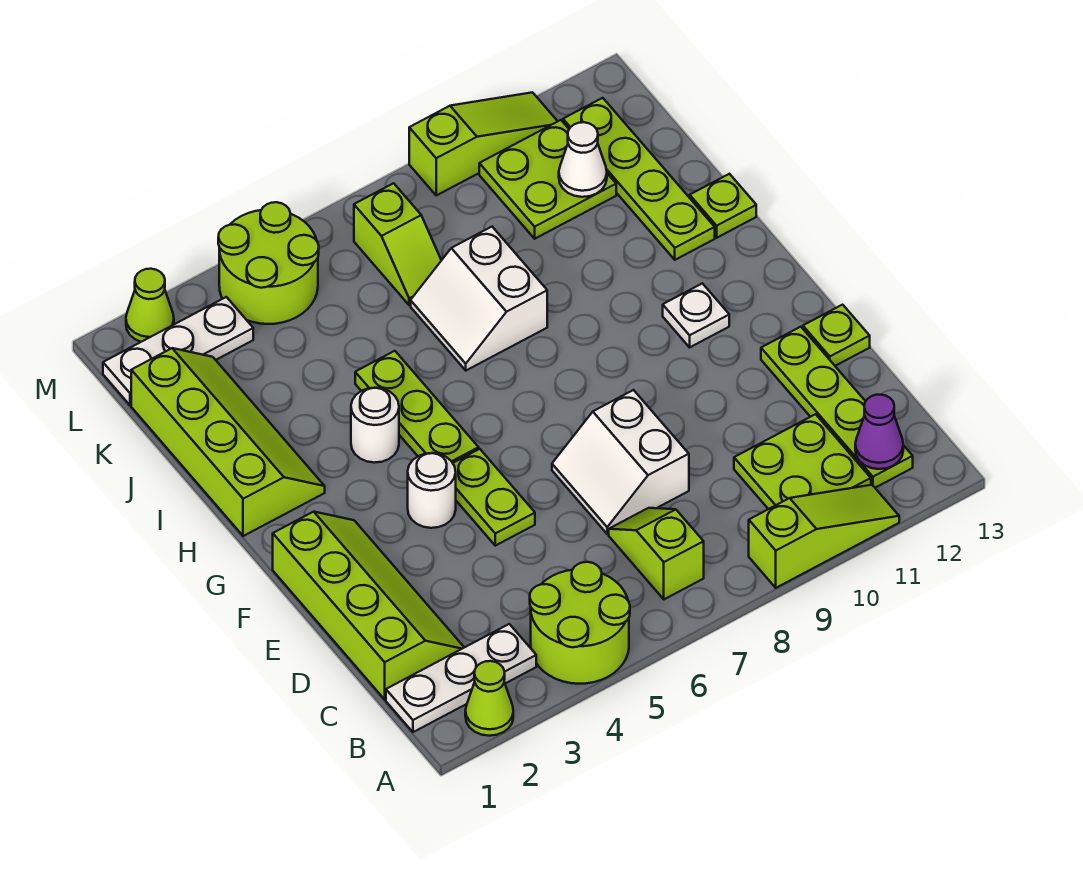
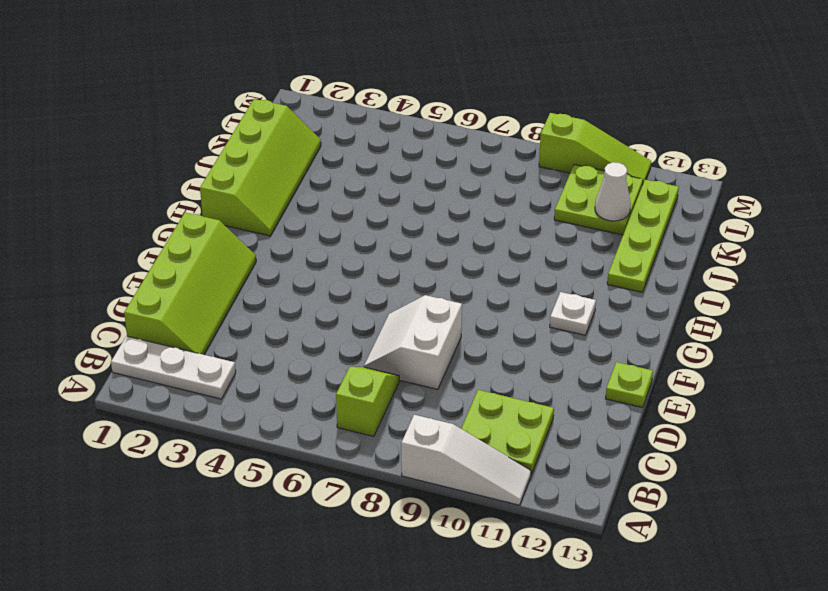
white 1x3 slope [401,415,531,505] -> lime 1x3 slope [749,485,899,588]
none -> lime 1x1 cone [465,661,513,736]
none -> lime 2x2 round brick [530,562,630,684]
none -> lime 1x4 plate [761,327,913,488]

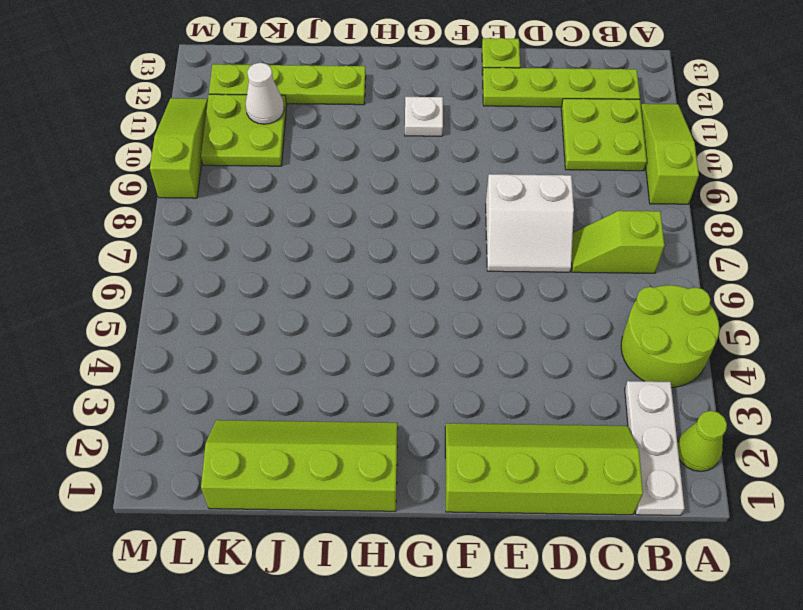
none -> lime 1x2 plate [453,449,535,546]
none -> white 1x1 round brick [408,453,456,528]
none -> lime 1x3 plate [355,351,479,463]

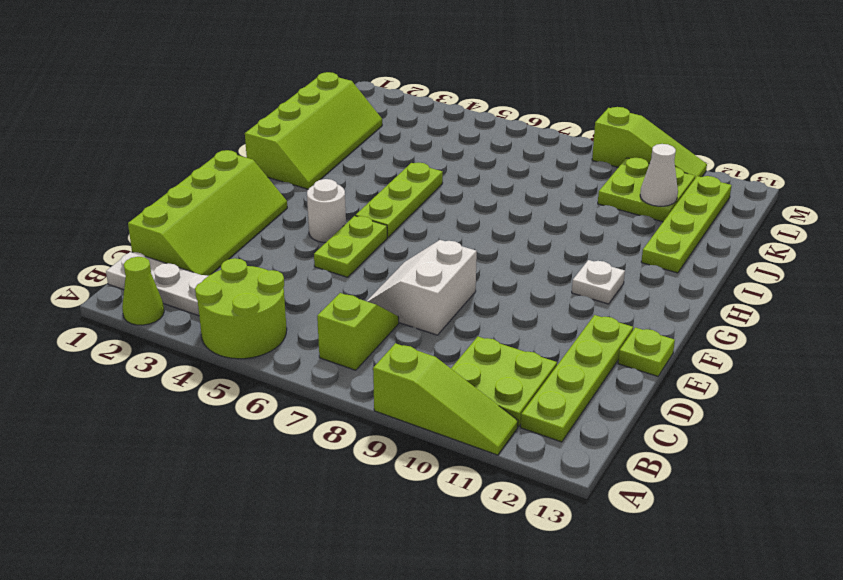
none -> white 1x1 round brick [351,388,399,463]
none -> white 2x2 slope [411,227,547,370]
none -> lime 1x1 plate [690,174,756,238]

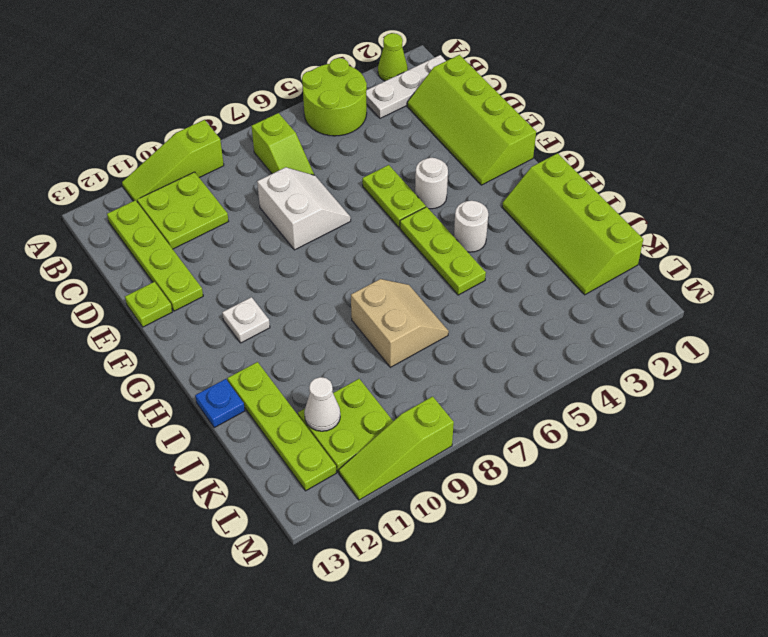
tan 2x2 slope [351,279,449,367] -> white 2x2 slope [411,227,547,370]
blue 1x1 plate [195,379,245,428] -> lime 1x1 plate [690,174,756,238]
none -> lime 1x2 slope [354,183,441,305]
none -> white 1x3 plate [103,297,253,405]
none -> lime 2x2 round brick [218,202,319,324]

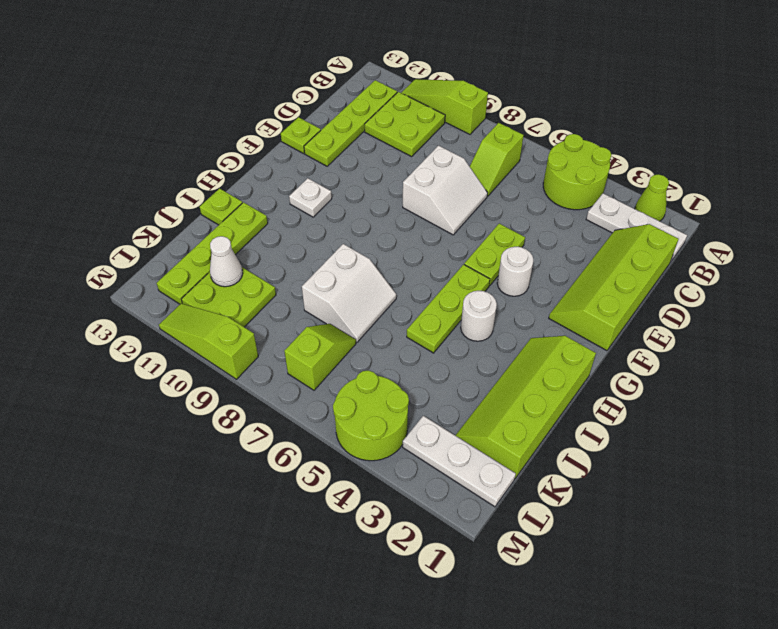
none -> lime 1x1 cone [126,269,174,342]
none -> purple 1x1 cone [855,395,903,469]

